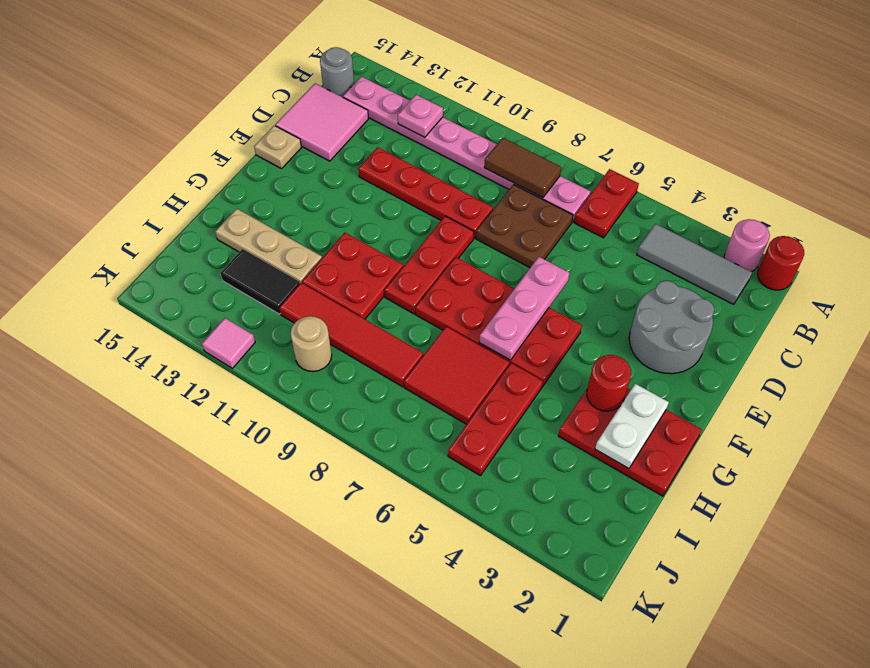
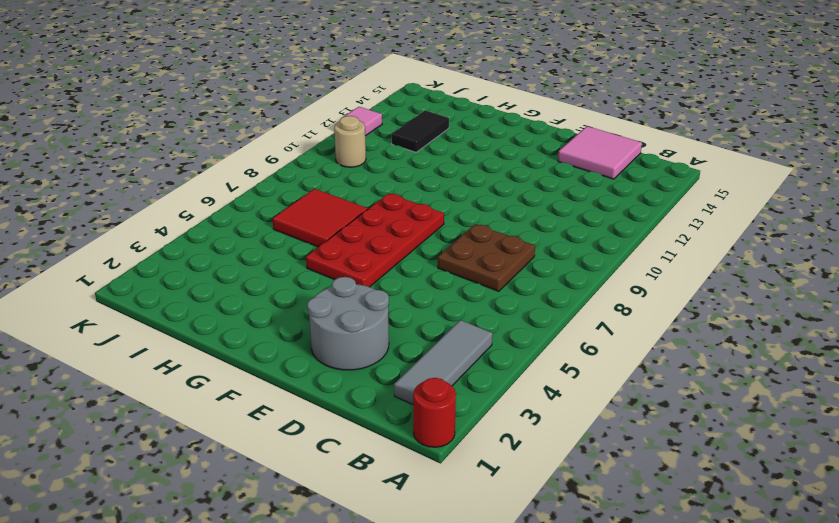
none -> pink 1x1 round brick [724,219,770,272]
none -> red 1x2 plate [574,169,639,238]
none -> pink 1x8 plate [343,76,591,222]

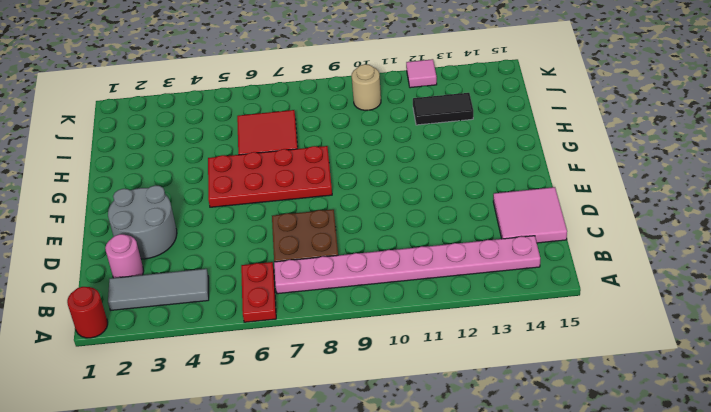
pink 1x1 round brick [105,234,144,278] -> pink 1x1 round brick moved to [724,219,770,272]
none -> grey 1x1 round brick [320,47,354,97]
none -> red 1x4 plate [358,147,493,238]
none -> red 1x3 plate [385,216,474,314]

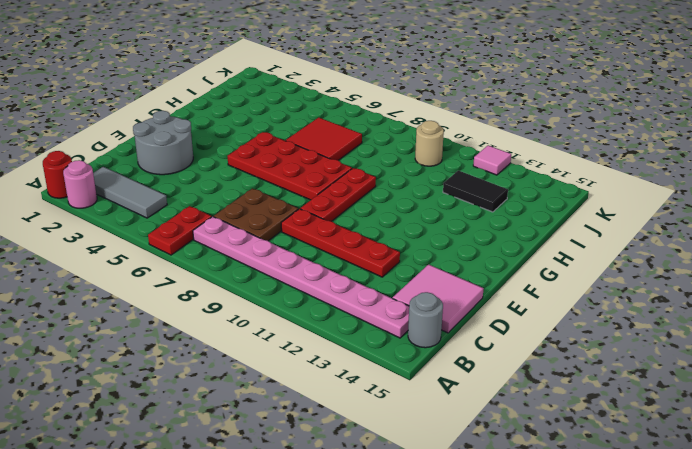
none -> tan 1x1 plate [254,126,301,169]
none -> red 2x3 plate [558,388,702,496]
none -> red 2x2 plate [302,233,403,319]

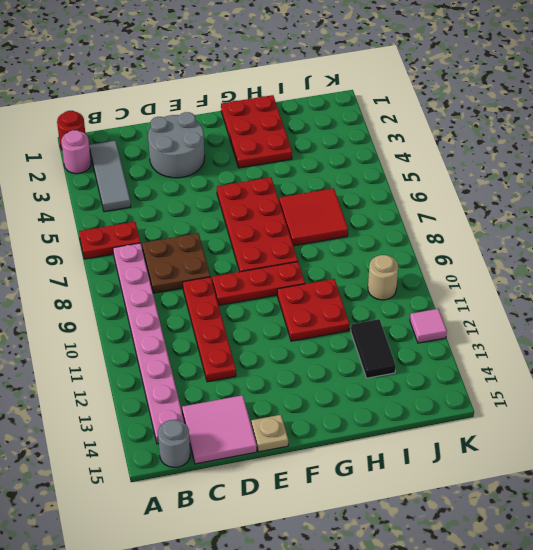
none -> red 1x3 plate [448,363,543,475]
none -> tan 1x3 plate [215,209,322,283]
none -> red 1x4 tile [280,283,423,387]

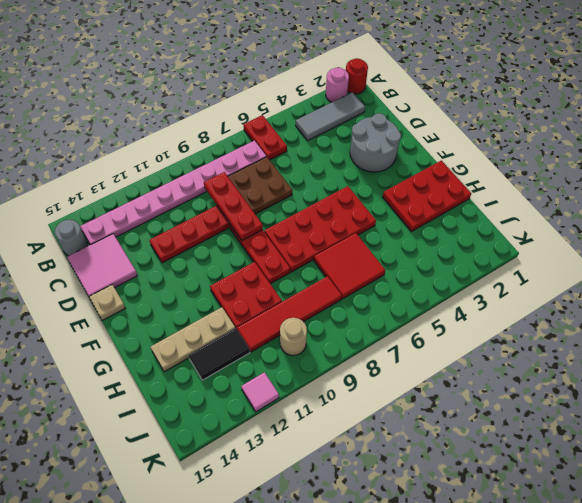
red 1x3 plate [204,172,263,241] -> red 1x3 plate moved to [448,363,543,475]
none -> brown 1x2 tile [484,138,561,198]
none -> pink 1x1 plate [398,95,443,137]
none -> pink 1x3 plate [479,257,569,360]

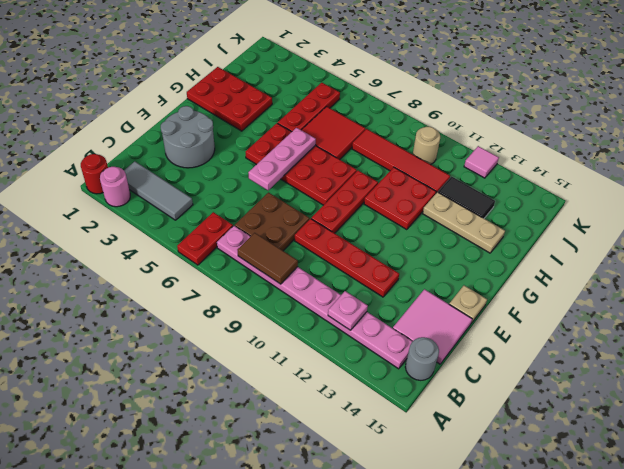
none -> white 1x2 plate [595,384,669,469]
none -> red 1x1 round brick [587,355,631,411]

